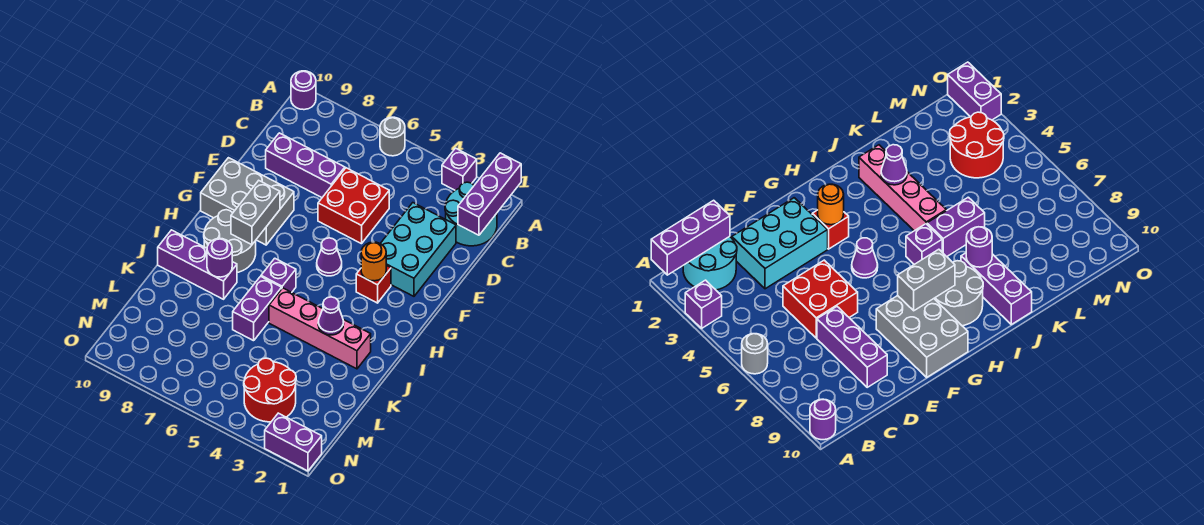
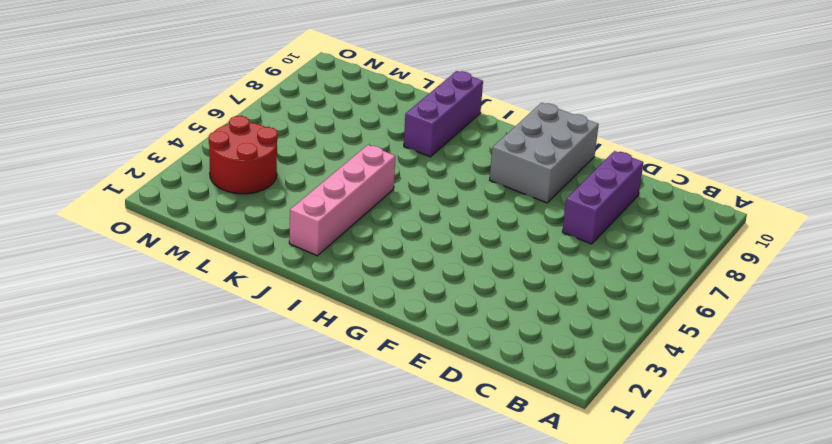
none -> purple 1x1 brick [442,148,477,190]
none -> grey 1x1 round brick [380,117,405,156]
none -> purple 1x1 round brick [291,71,316,110]

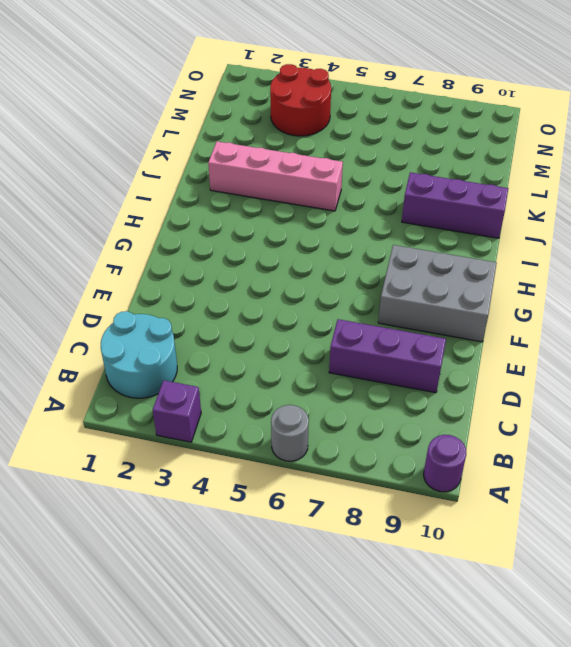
none -> cyan 2x3 brick [380,203,456,296]
none -> red 2x2 brick [318,168,389,244]
none -> red 1x1 brick [356,265,391,303]

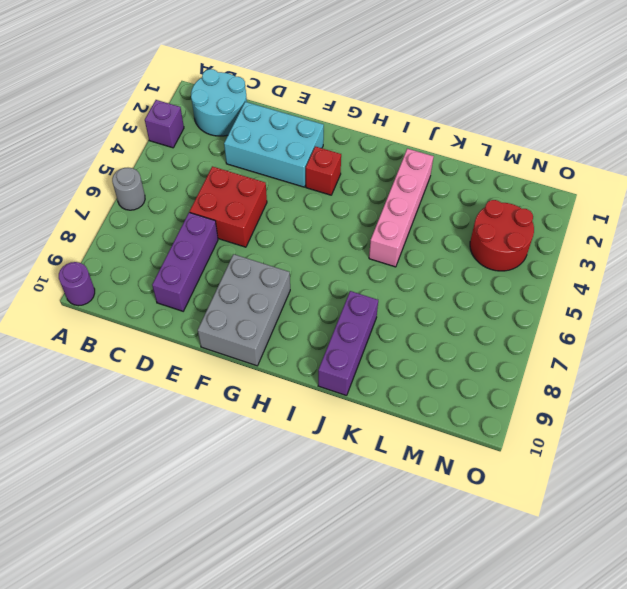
none -> purple 1x1 cone [317,238,342,276]
none -> grey 2x2 round brick [204,210,256,272]
none -> purple 1x1 brick [261,258,296,292]

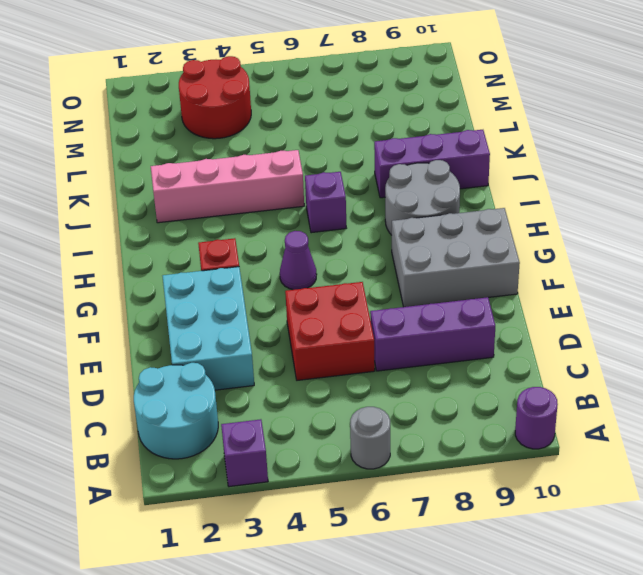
none -> purple 1x2 brick [233,276,282,341]
none -> purple 1x2 brick [265,413,322,471]
none -> purple 1x3 brick [458,153,521,235]

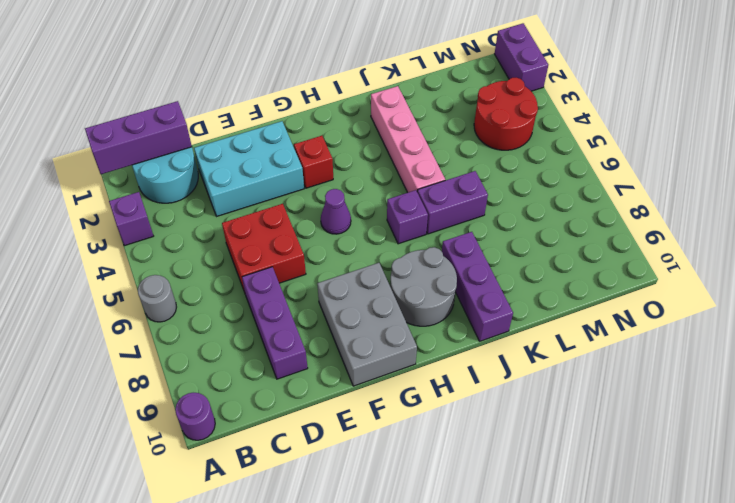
none -> orange 1x1 round brick [361,242,386,281]
none -> grey 1x2 brick [231,181,280,245]
none -> purple 1x1 cone [318,297,344,335]

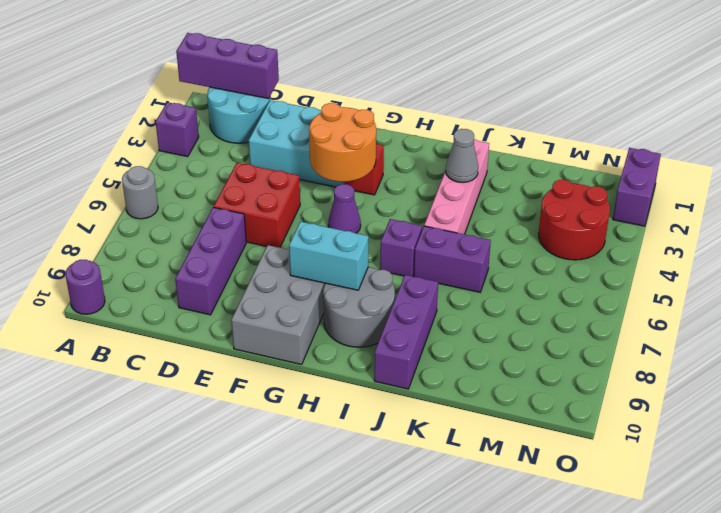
orange 2x2 round brick [309,103,376,182] -> orange 1x1 round brick [361,242,386,281]
cyan 1x2 brick [289,222,368,290] -> grey 1x2 brick [231,181,280,245]
grey 1x1 cone [446,129,478,182] -> purple 1x1 cone [318,297,344,335]
none -> purple 1x1 round brick [207,239,232,277]

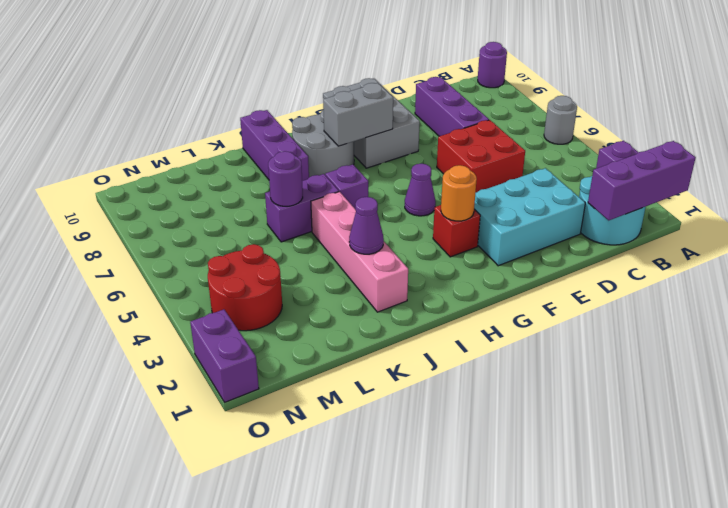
purple 1x1 round brick [268,151,303,206] -> purple 1x1 round brick moved to [207,239,232,277]

